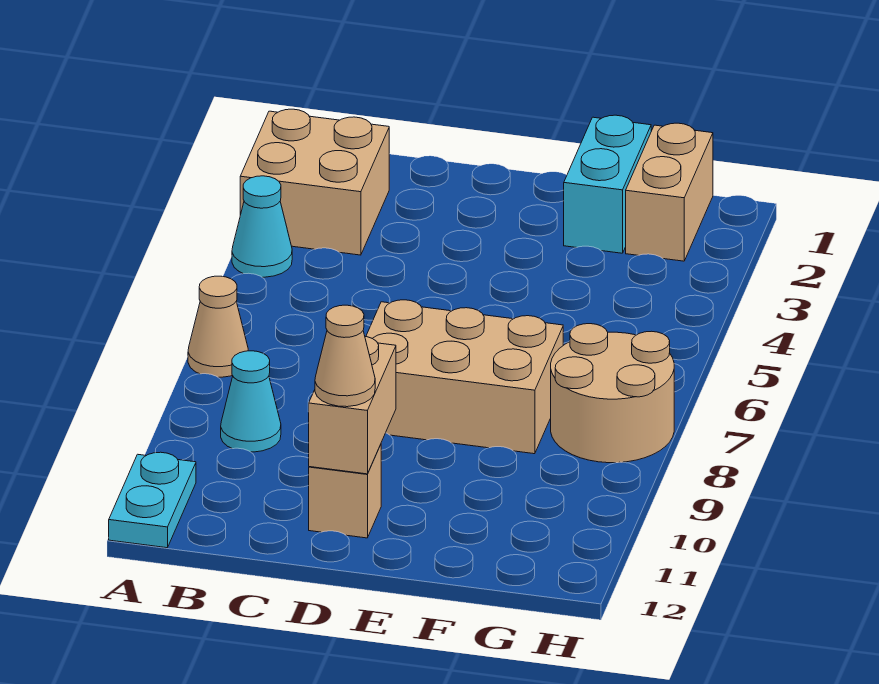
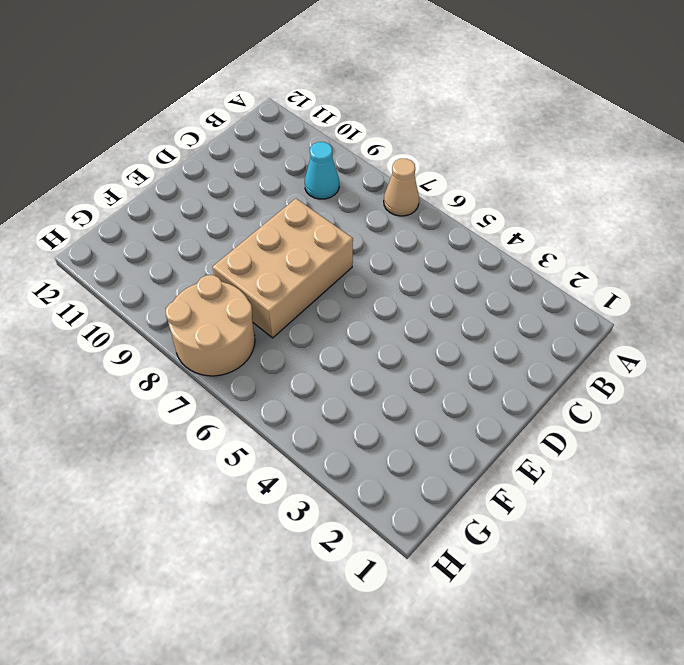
none -> tan 2x2 brick [240,109,389,255]
none -> cyan 1x1 cone [232,176,292,277]
none -> cyan 1x2 plate [109,452,196,548]

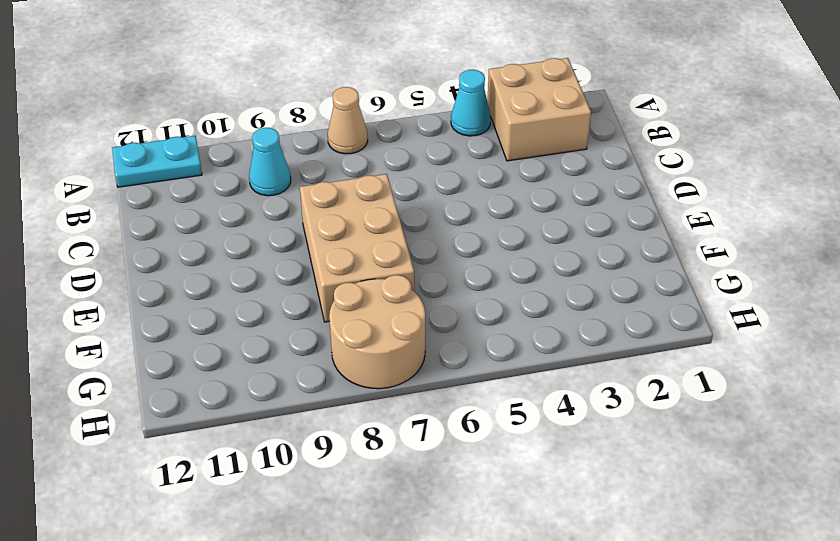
none -> tan 1x1 brick [309,445,381,538]
none -> cyan 1x2 brick [564,115,651,253]
none -> tan 1x2 brick [626,123,713,261]

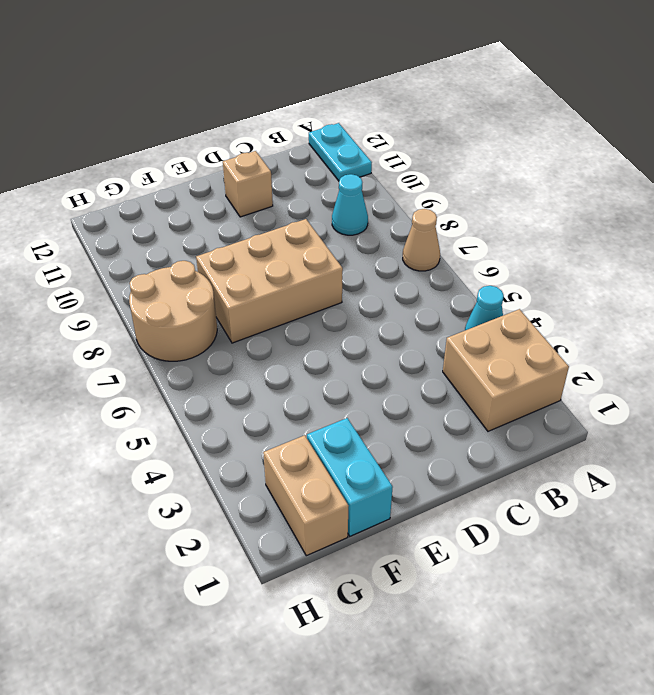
none -> tan 1x2 brick [309,337,396,474]
none -> tan 1x1 cone [315,305,375,407]

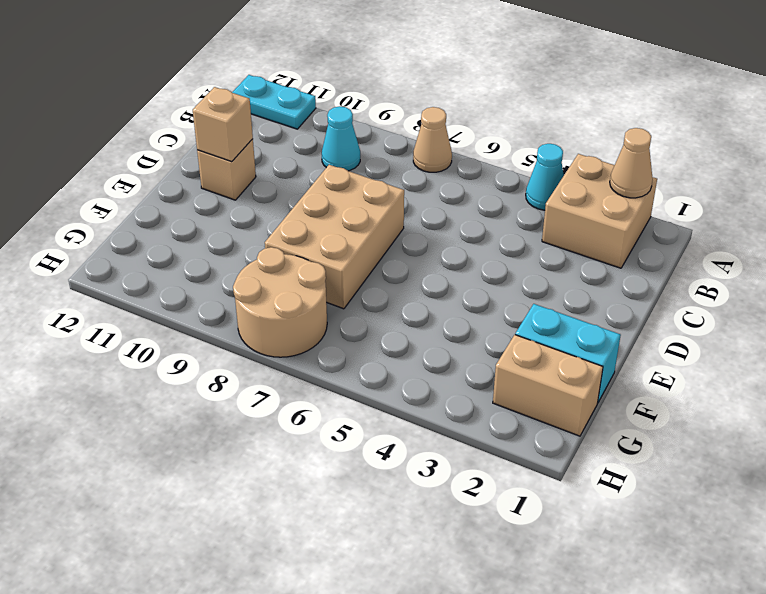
tan 1x1 cone [610,128,653,198] -> tan 1x1 cone moved to [315,305,375,407]
tan 1x1 brick [193,87,253,162] -> tan 1x2 brick [309,337,396,474]

